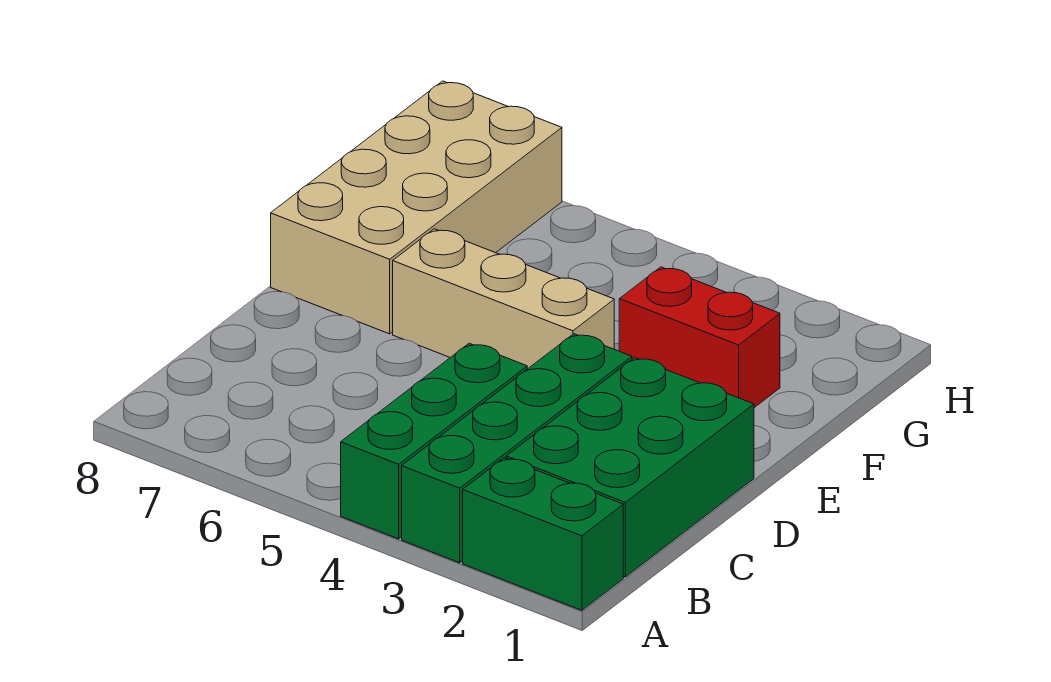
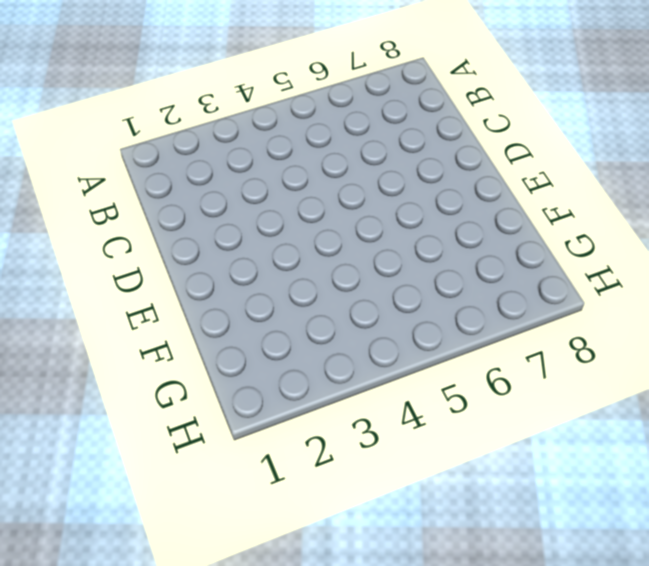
none -> green 1x2 brick [463,458,623,610]
none -> green 1x4 brick [402,334,632,563]

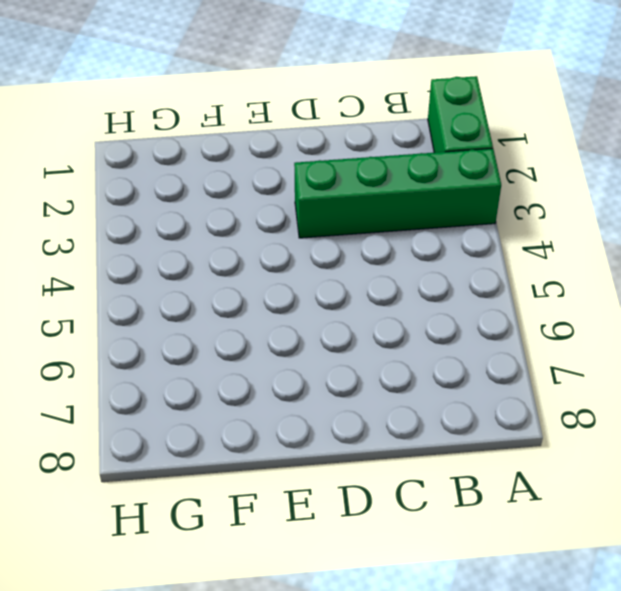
none -> green 1x3 brick [341,343,527,539]
none -> green 2x3 brick [506,358,754,577]

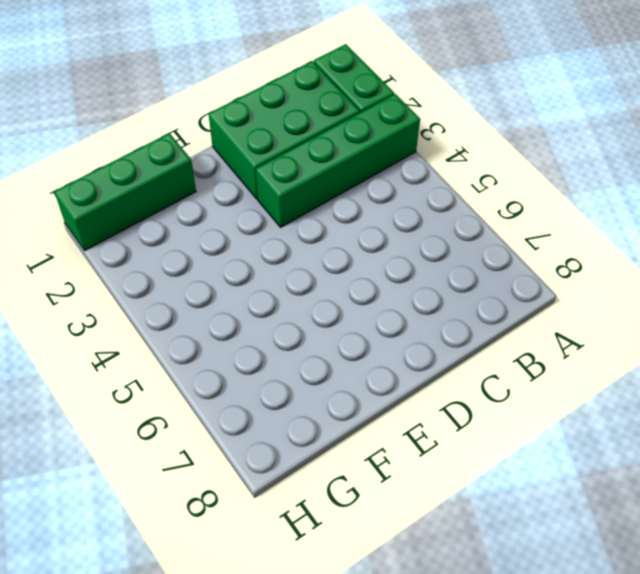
green 1x3 brick [54,133,196,251] -> green 1x3 brick moved to [341,343,527,539]
none -> tan 1x3 brick [393,229,614,369]
none -> tan 2x4 brick [271,81,562,334]

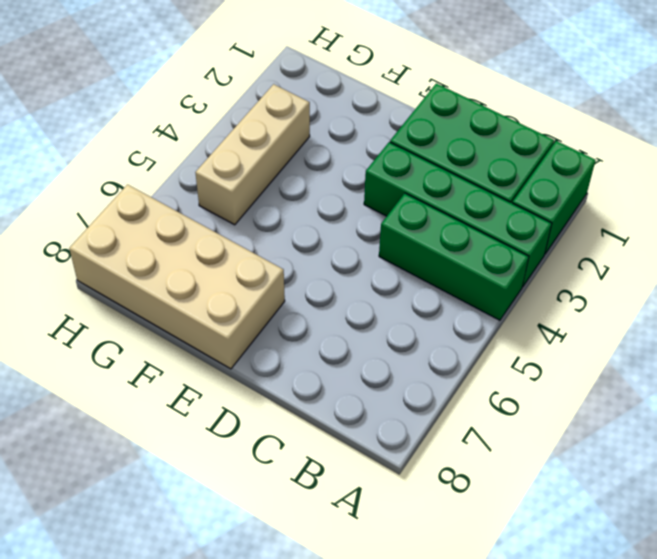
tan 1x3 brick [195,84,310,225] -> tan 1x3 brick moved to [393,229,614,369]
none -> red 1x2 brick [619,267,780,408]

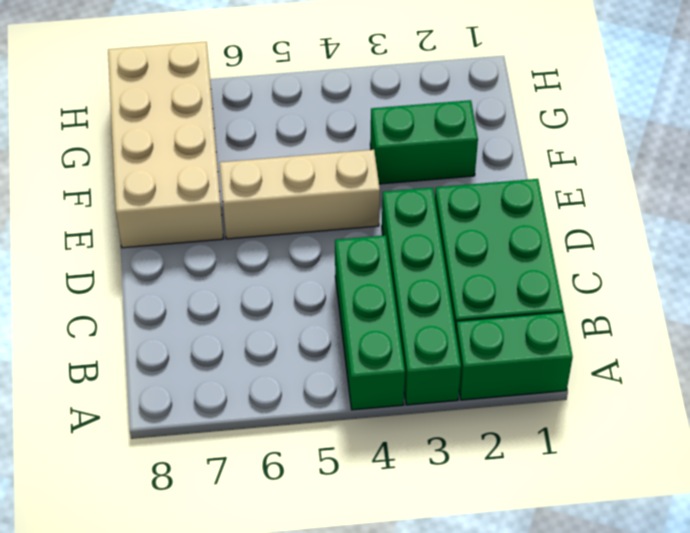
green 1x2 brick [370,100,478,184] -> red 1x2 brick [619,267,780,408]

